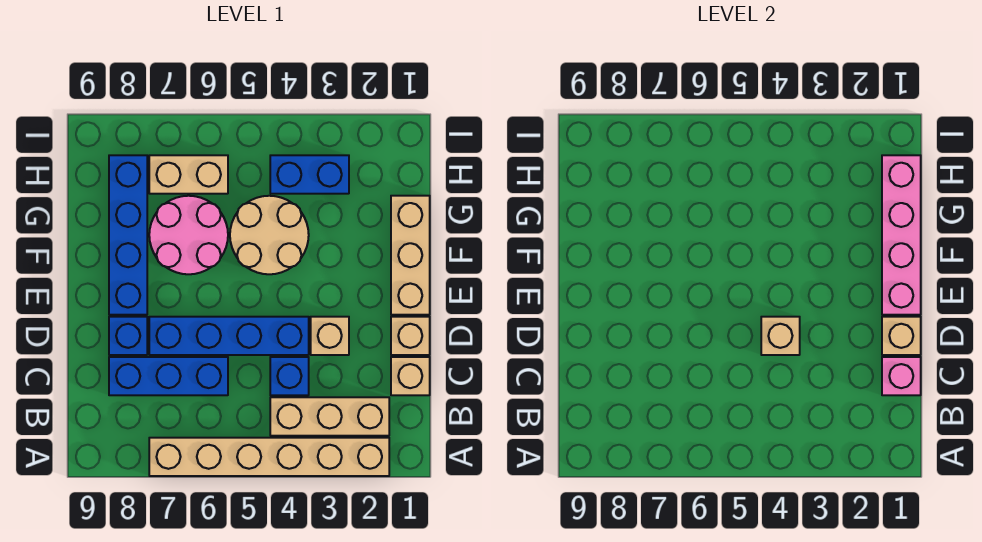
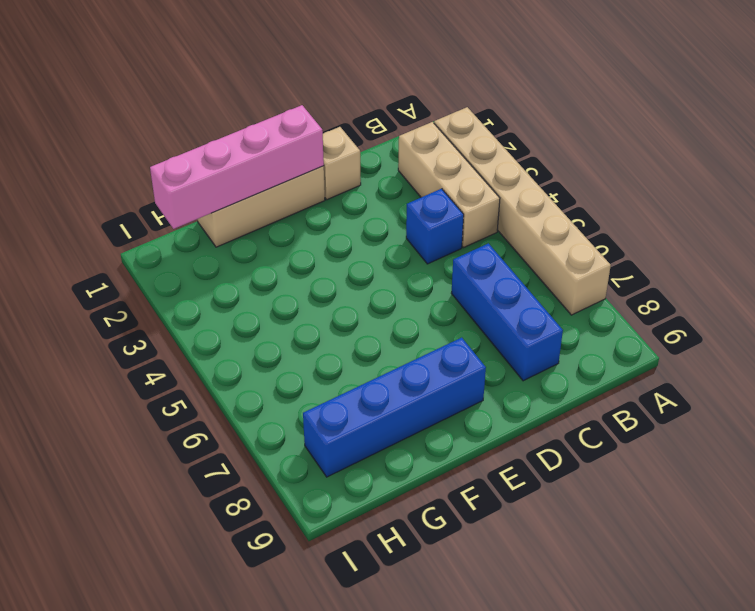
none -> tan 1x1 brick [391,357,430,395]
none -> tan 1x1 brick [311,317,349,355]
none -> blue 1x4 brick [149,317,309,355]

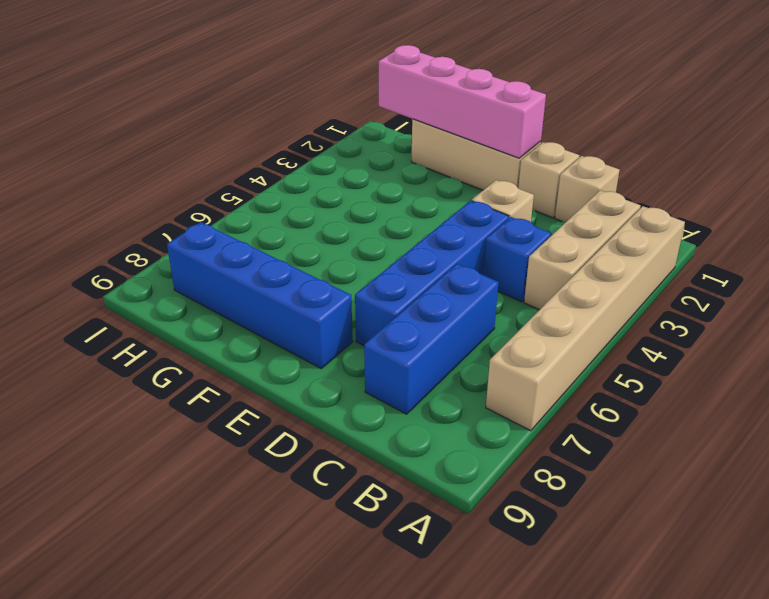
none -> blue 1x1 brick [109,317,147,355]
none -> tan 2x2 round brick [230,196,309,274]
none -> pink 2x2 round brick [149,196,228,274]

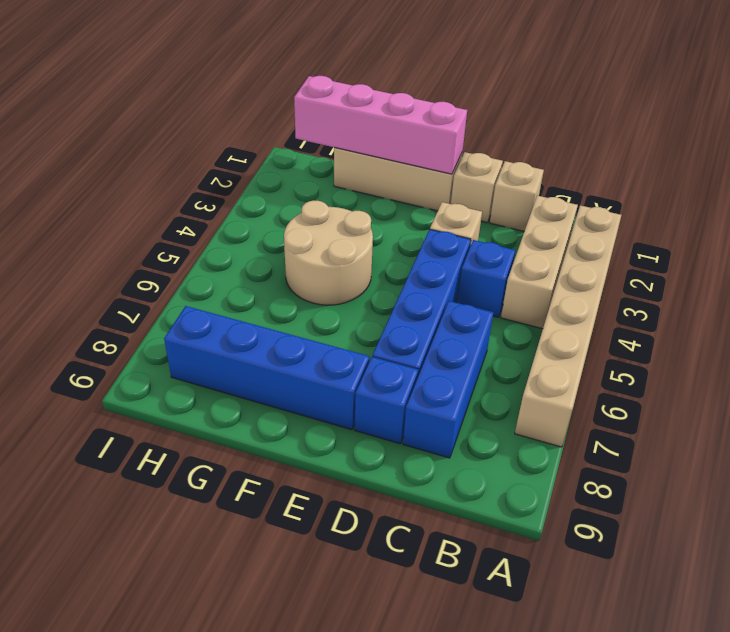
none -> pink 2x2 round brick [149,196,228,274]
none -> blue 1x2 brick [270,155,349,194]
none -> tan 1x2 brick [149,155,228,194]

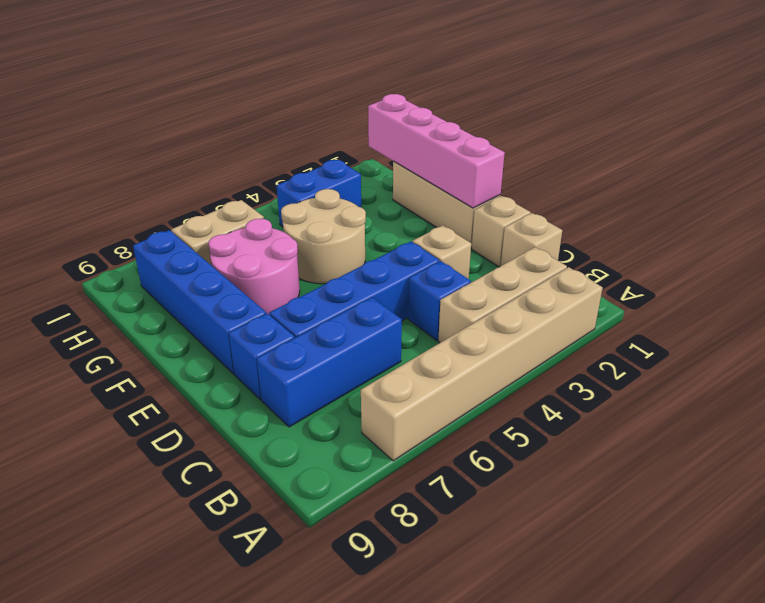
none -> pink 1x1 brick [882,357,921,395]
none -> tan 1x1 brick [882,317,921,355]
none -> tan 1x1 brick [761,317,800,355]

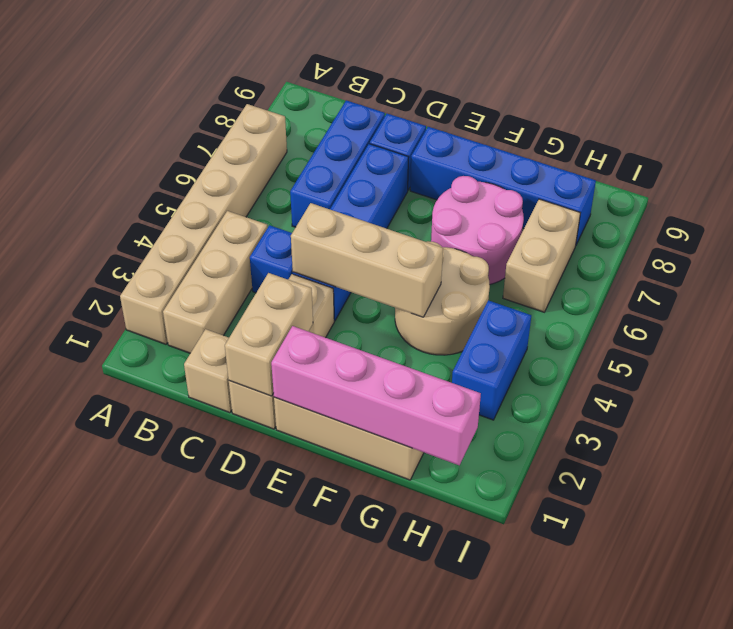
tan 1x2 brick [225,273,313,396] -> tan 1x1 brick [882,317,921,355]
tan 1x3 brick [291,203,443,317] -> tan 1x1 brick [761,317,800,355]
none -> pink 1x1 brick [882,357,921,395]

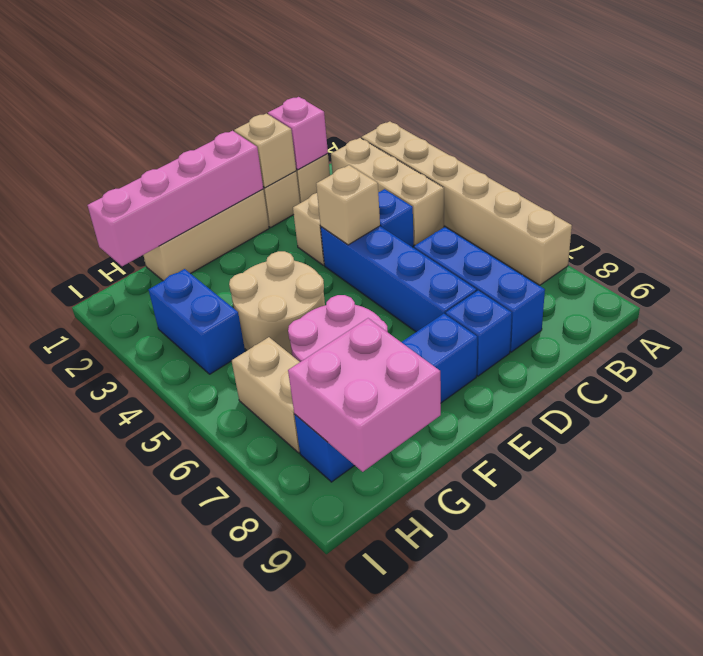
pink 2x2 brick [288,318,441,472] -> none

